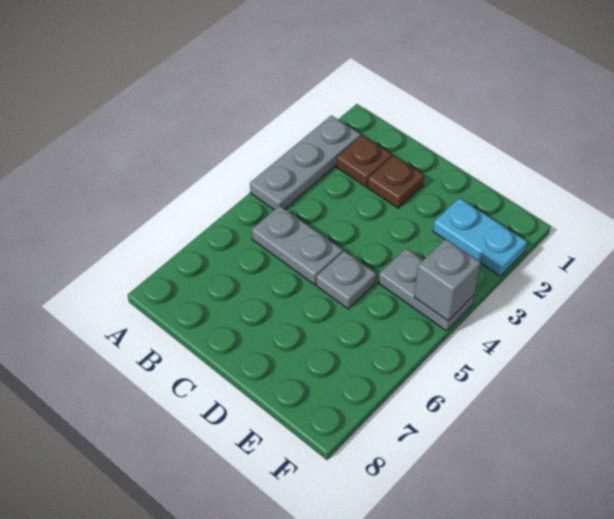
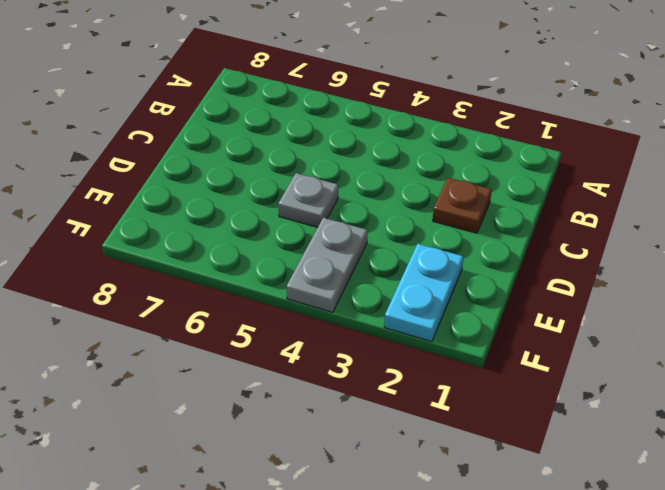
none -> grey 1x3 plate [250,115,361,210]
none -> brown 1x1 plate [336,135,392,187]

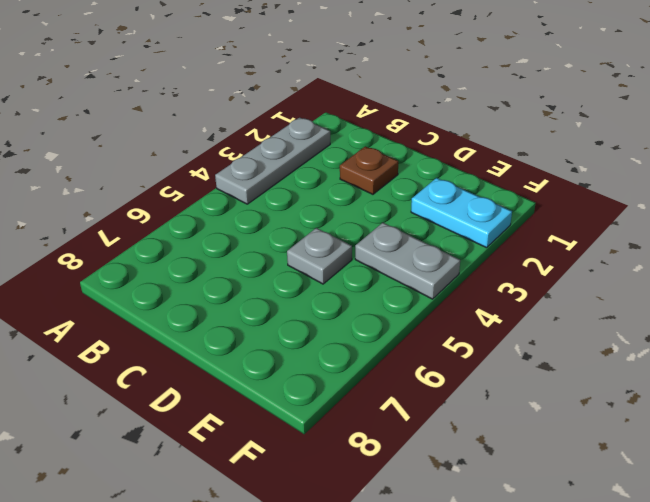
none -> brown 1x1 plate [336,135,392,187]
none -> grey 1x2 plate [252,206,343,285]

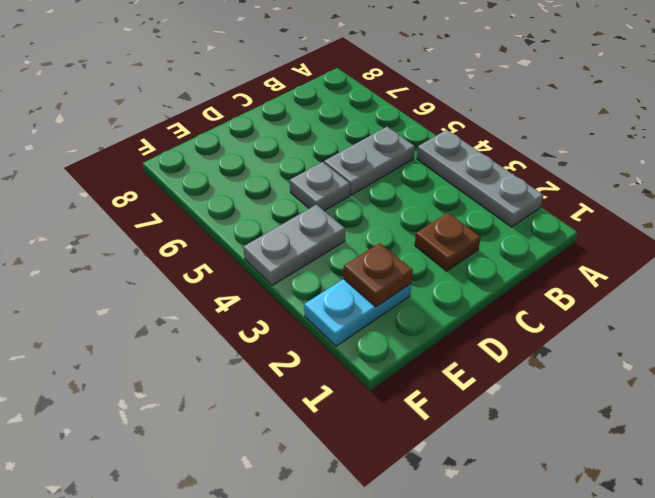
brown 1x1 plate [344,243,413,307] -> brown 1x1 plate moved to [336,135,392,187]
none -> grey 1x1 brick [414,239,481,321]

